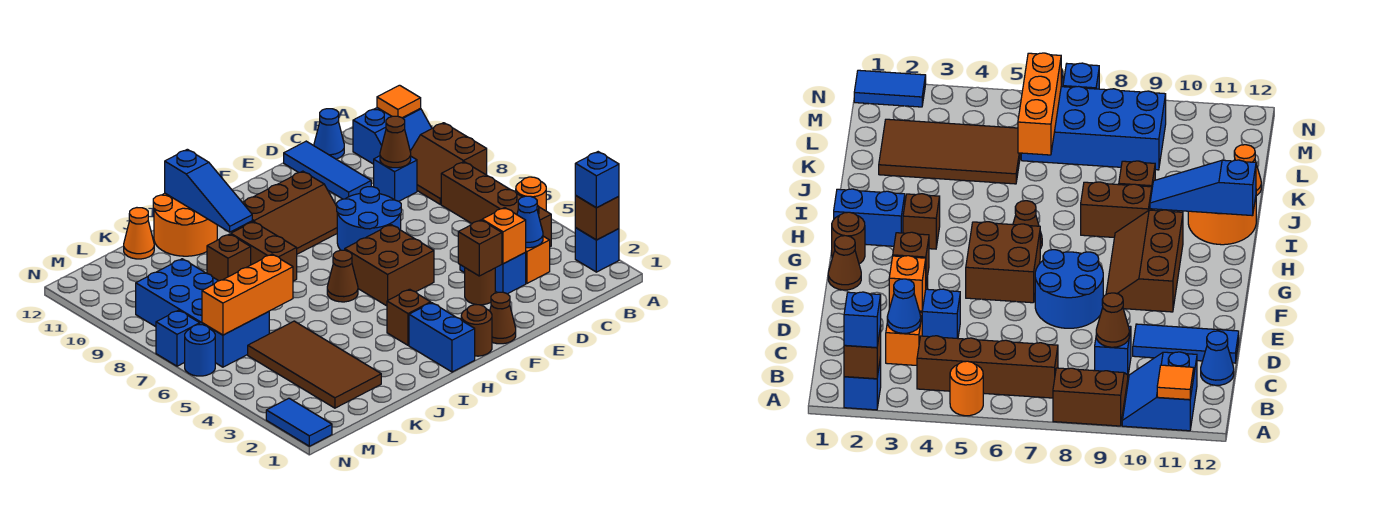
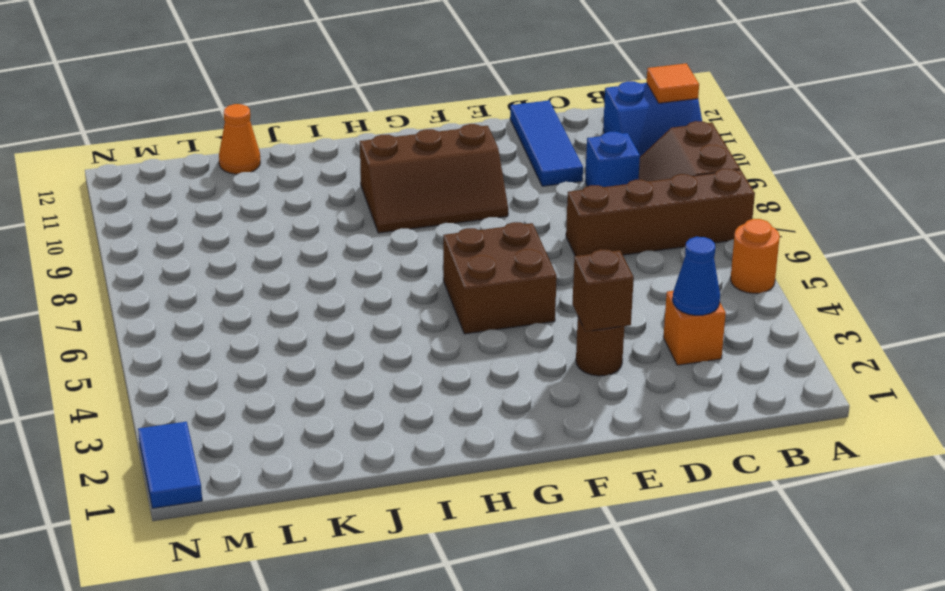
brown 1x4 brick [566,169,755,256] -> brown 1x4 brick turned to [441,162,551,247]
none -> blue 1x1 brick [575,228,619,272]
none -> blue 1x1 cone [314,109,344,159]
none -> blue 1x2 brick [460,253,526,294]
none -> blue 2x2 round brick [337,187,401,250]

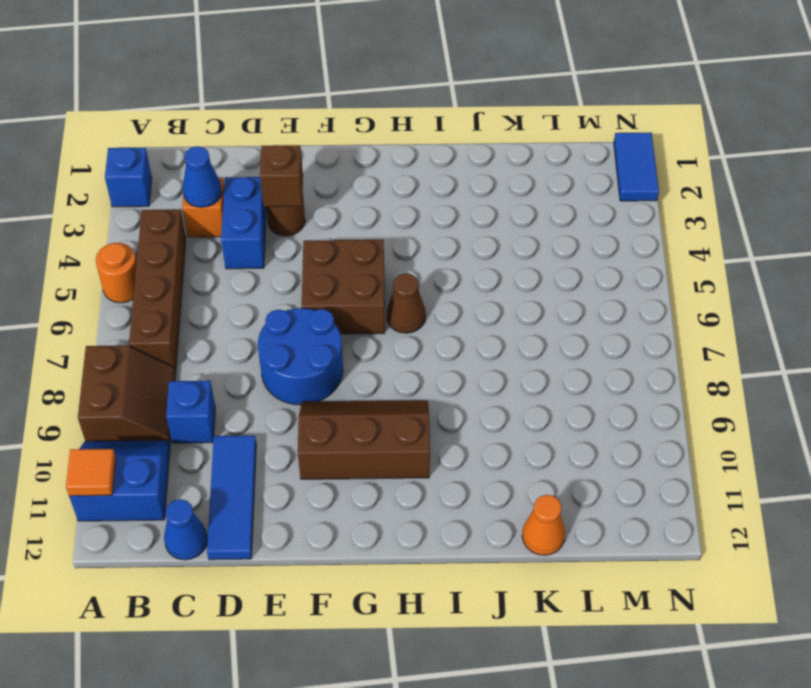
none -> brown 1x1 cone [490,292,516,344]
none -> brown 1x1 round brick [461,305,492,356]
none -> blue 1x2 brick [409,303,475,372]
none -> brown 1x1 brick [387,289,431,345]

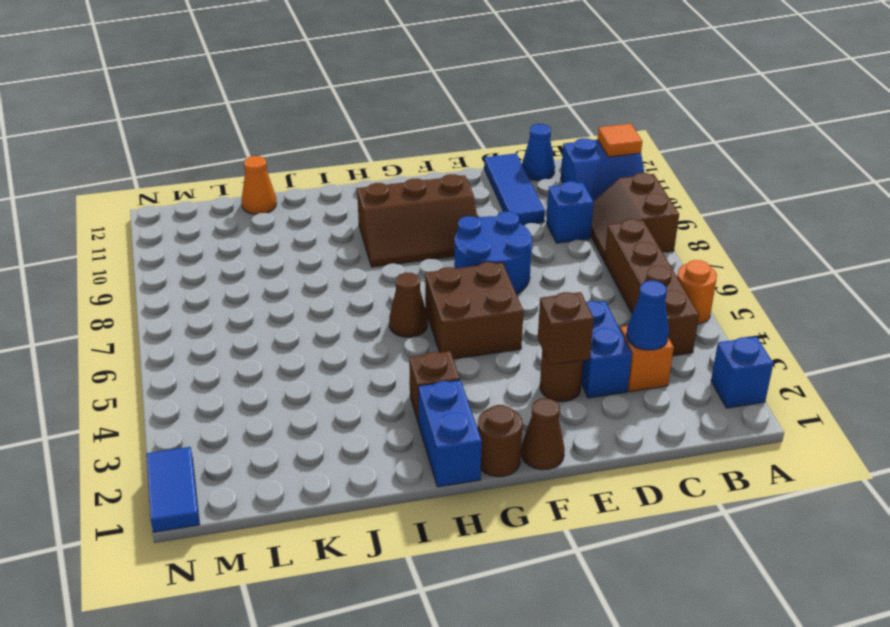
none -> brown 1x2 brick [231,222,297,281]
none -> orange 2x2 round brick [153,193,217,256]
none -> brown 1x1 brick [207,234,251,281]
none -> brown 2x4 tile [248,321,381,408]

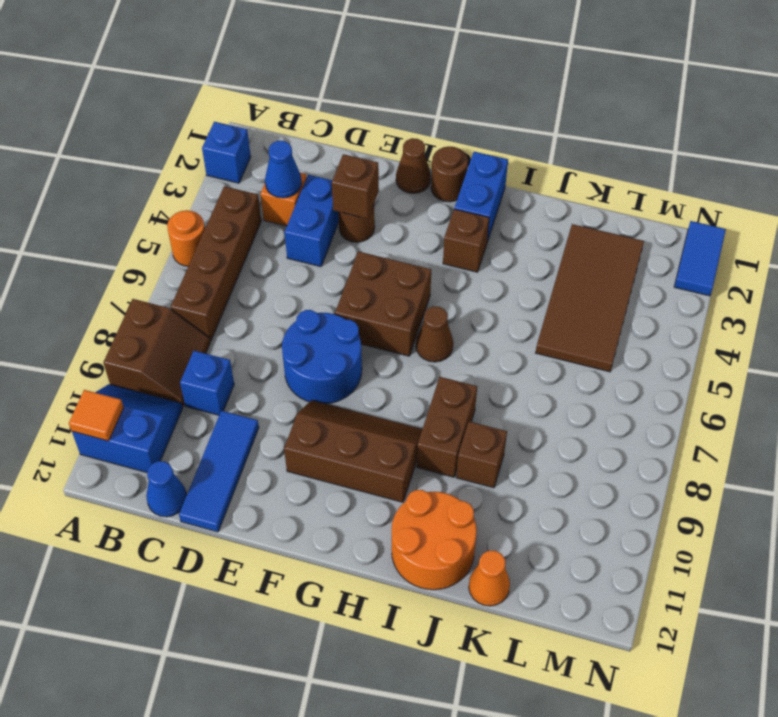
none -> blue 2x4 brick [136,259,269,367]
none -> blue 1x1 round brick [185,325,215,376]
none -> blue 1x1 brick [156,310,200,366]
none -> brown 1x1 brick [575,196,619,240]

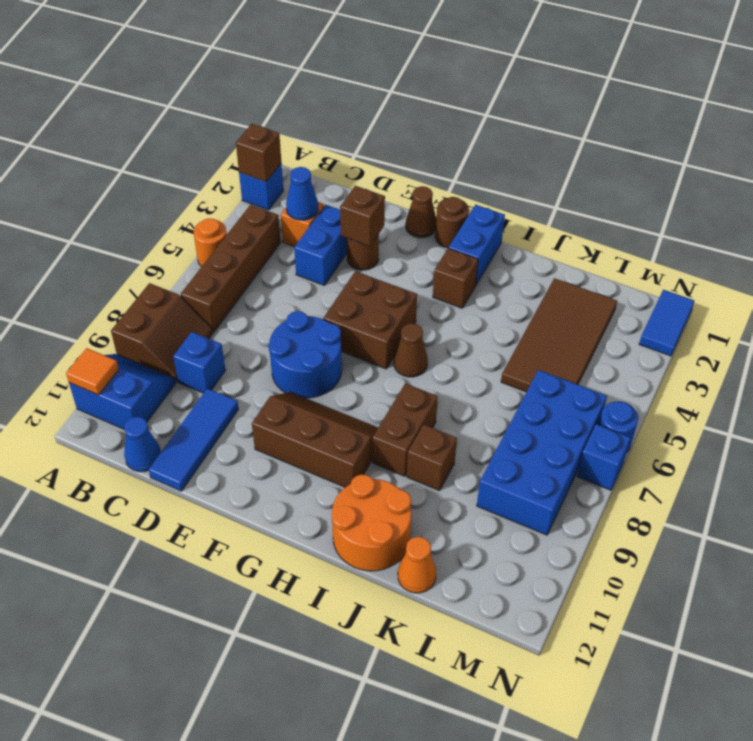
none -> brown 1x1 cone [380,116,411,168]
none -> orange 1x1 brick [482,208,526,264]
none -> blue 1x3 slope [165,149,252,232]
none -> orange 1x3 brick [202,254,293,335]

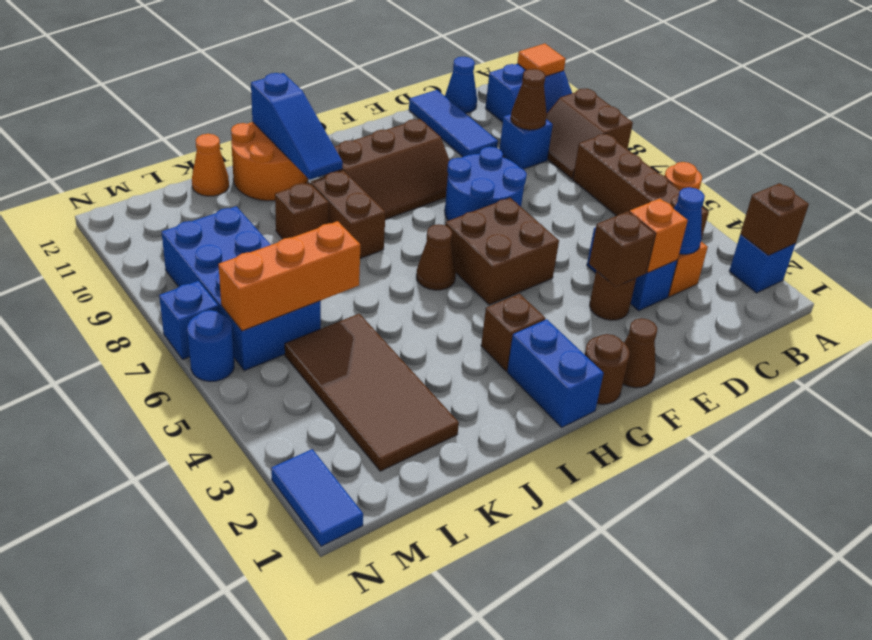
none -> blue 1x1 brick [575,152,619,208]

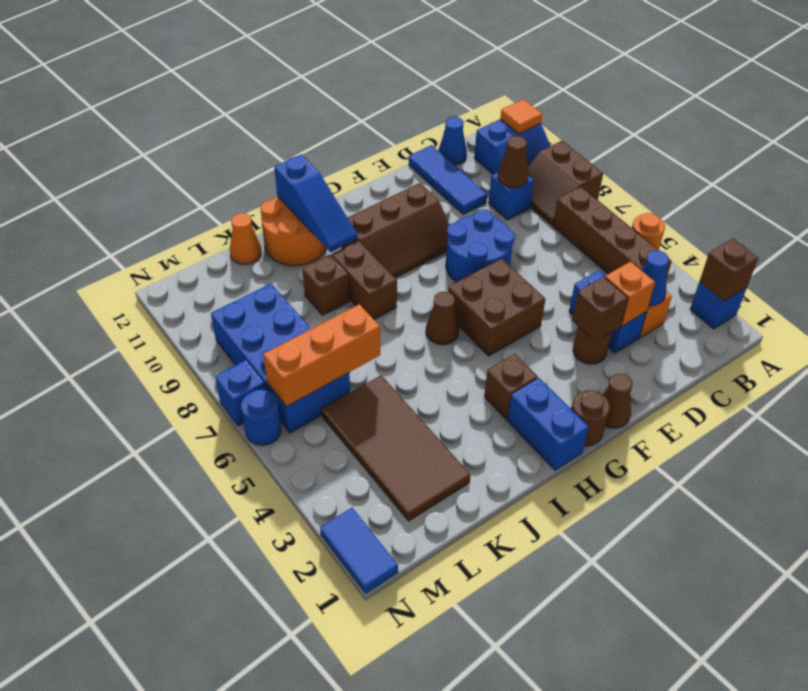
none -> blue 1x1 brick [575,152,619,208]

